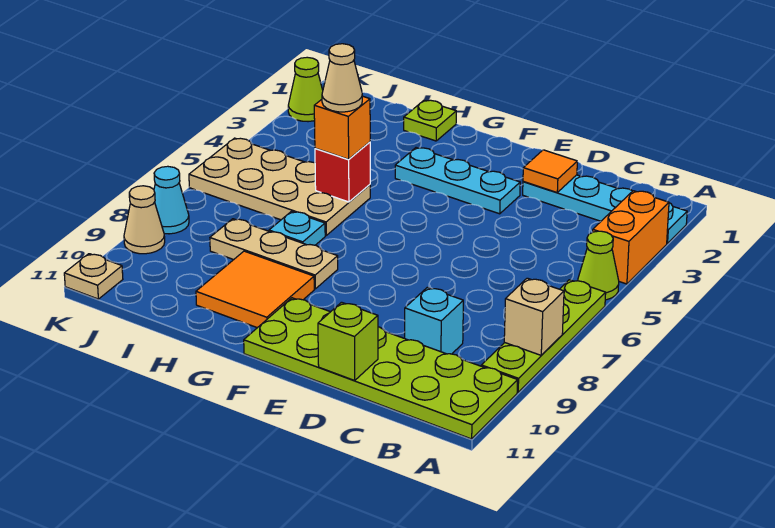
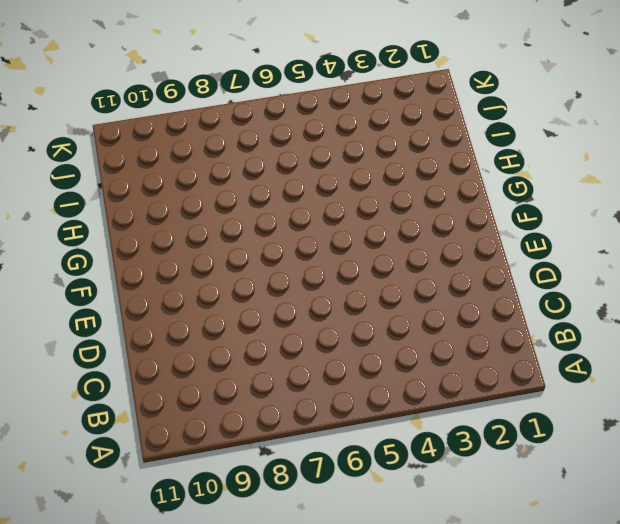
none -> cyan 1x4 plate [523,175,687,243]
none -> orange 1x2 brick [593,191,669,284]
none -> lime 1x1 cone [578,231,619,300]

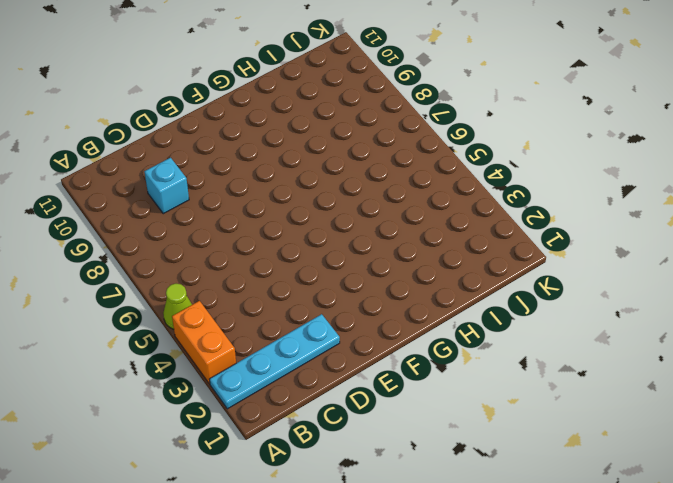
none -> lime 1x4 plate [481,280,606,392]
none -> lime 2x6 plate [244,298,518,439]
none -> cyan 1x3 plate [395,148,520,214]

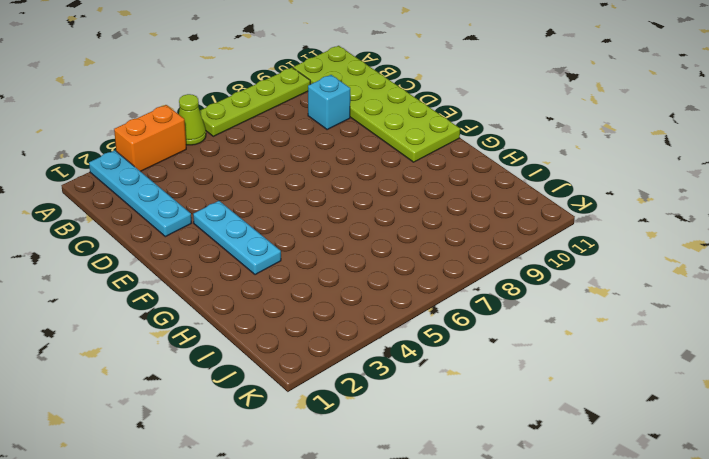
none -> tan 1x3 plate [210,219,338,289]
none -> orange 2x2 tile [196,251,314,328]
none -> lime 1x1 plate [404,100,456,141]

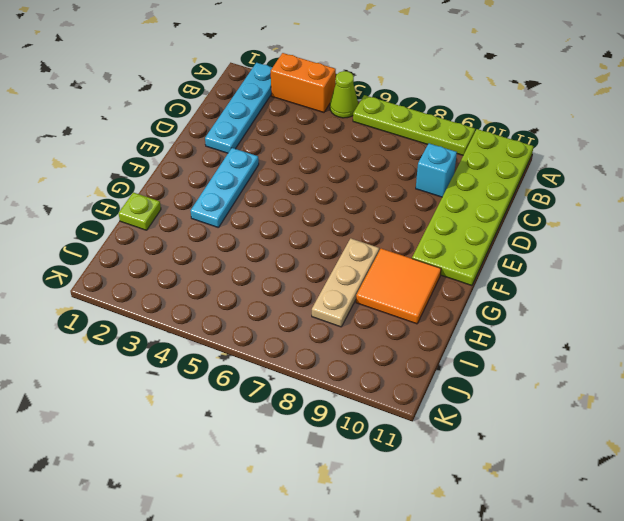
none -> tan 2x4 plate [189,138,370,235]
none -> cyan 1x1 plate [269,211,325,245]
none -> lime 1x1 cone [288,57,323,122]

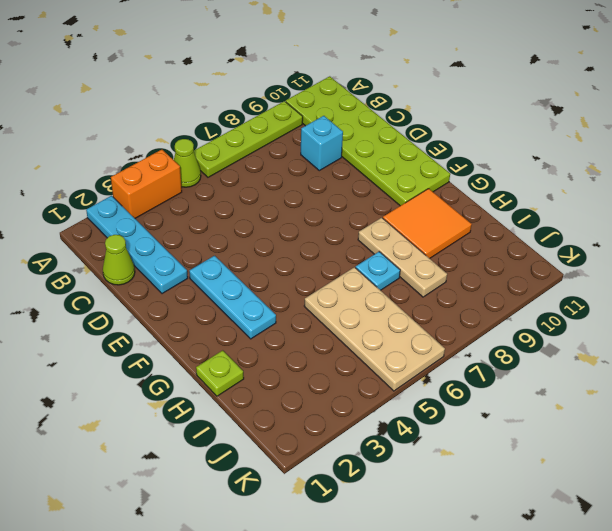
lime 1x1 cone [103,235,135,285] -> lime 1x1 cone moved to [288,57,323,122]
none -> cyan 1x1 cone [154,166,189,234]
none -> tan 1x1 cone [124,186,165,254]
none -> tan 1x1 plate [64,254,123,299]

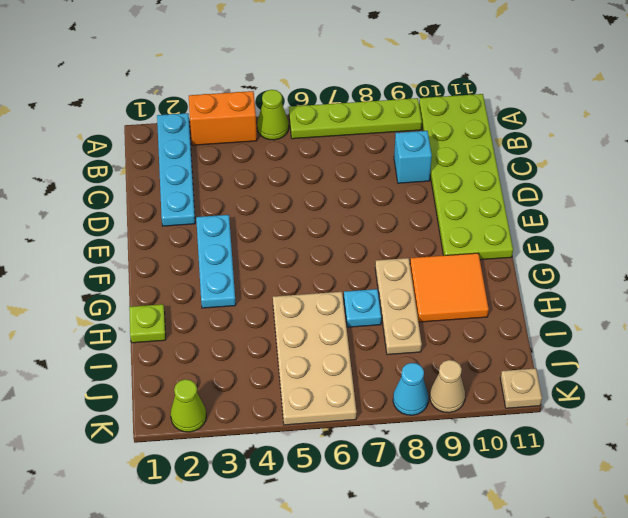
none -> tan 1x1 brick [504,278,564,355]
none -> orange 1x1 tile [523,150,577,193]
none -> lime 1x1 brick [318,302,378,380]

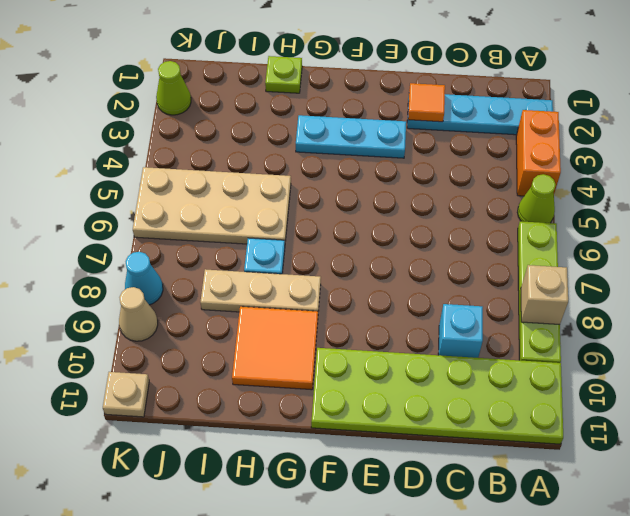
none -> lime 1x1 brick [318,302,378,380]
none -> red 1x1 brick [315,142,370,202]
none -> orange 1x1 brick [314,96,370,159]

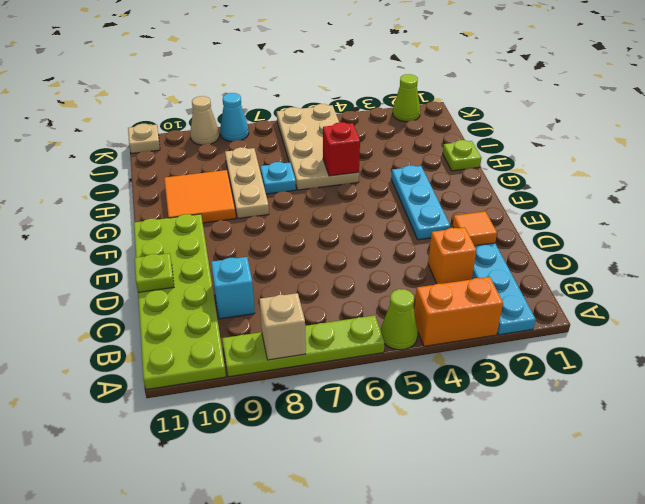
orange 1x1 brick [428,227,476,284] -> orange 1x1 brick moved to [314,96,370,159]
lime 1x1 plate [135,253,174,292] -> lime 1x1 brick [318,302,378,380]
none -> tan 1x1 cone [322,44,362,112]

